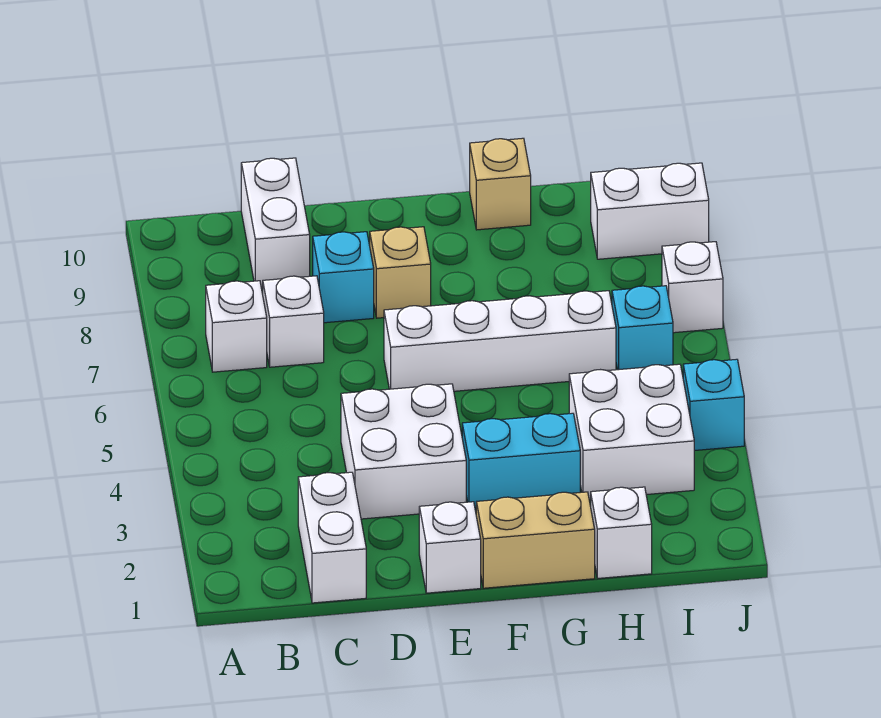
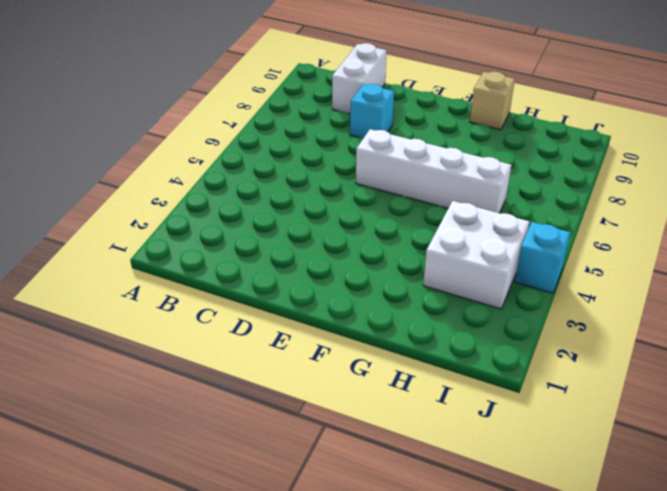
none -> white 1x1 brick [206,281,267,372]
none -> white 1x2 brick [298,472,366,603]
none -> white 1x1 brick [263,276,324,367]

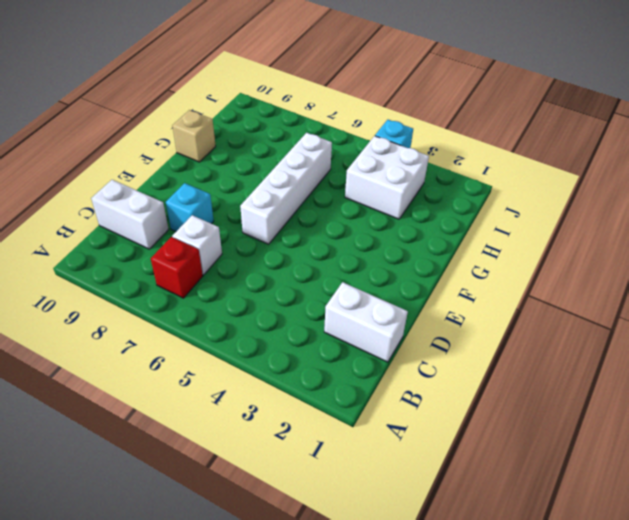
red 1x1 brick [151,237,203,298] -> white 1x1 brick [206,281,267,372]
none -> white 2x2 brick [341,384,466,519]
none -> white 1x1 brick [419,502,481,593]
none -> tan 1x1 brick [370,227,431,318]

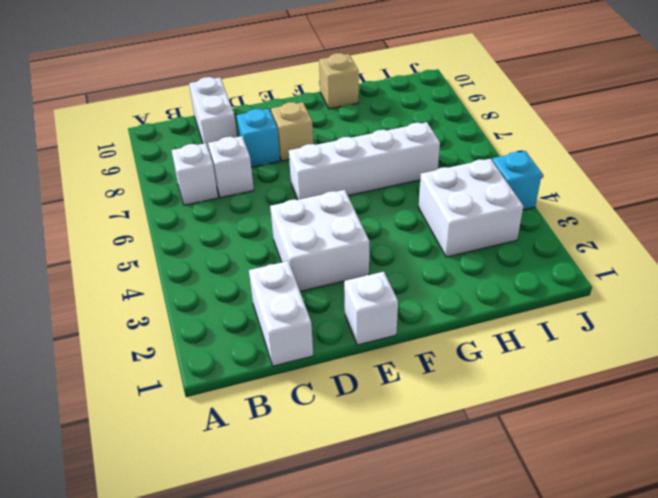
none -> tan 1x2 brick [476,492,595,588]
none -> cyan 1x2 brick [462,413,580,509]
none -> white 1x1 brick [591,487,652,578]

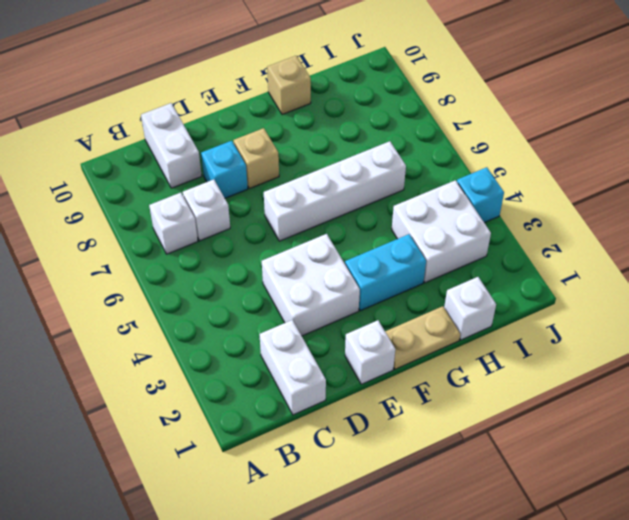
tan 1x2 plate [385,306,460,369] -> tan 1x2 brick [476,492,595,588]
none -> cyan 1x1 brick [612,286,673,370]
none -> white 1x2 brick [591,163,709,259]
none -> white 1x1 brick [662,242,723,333]

